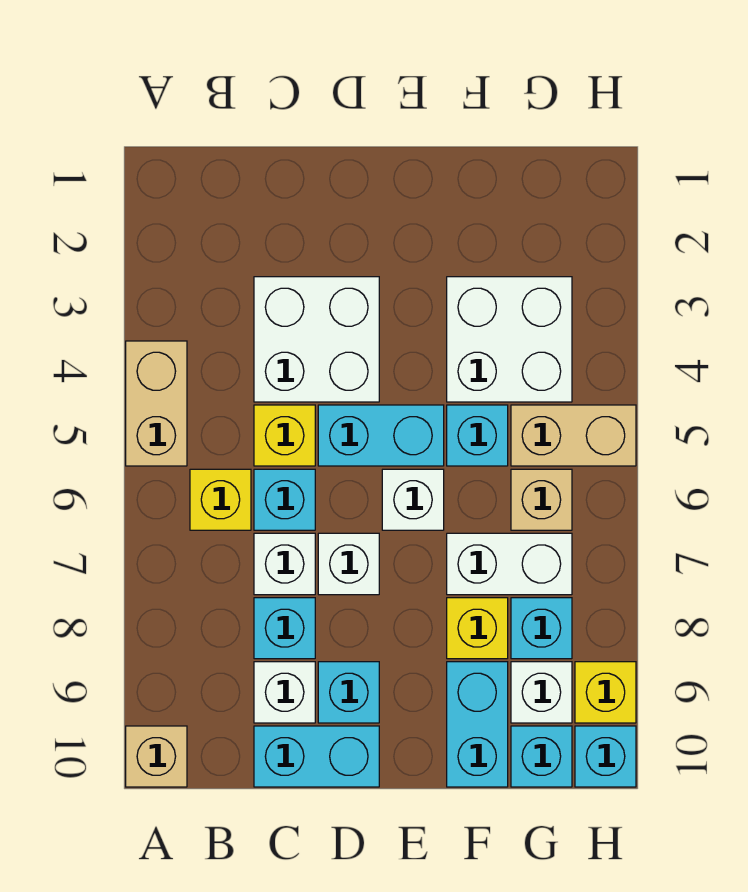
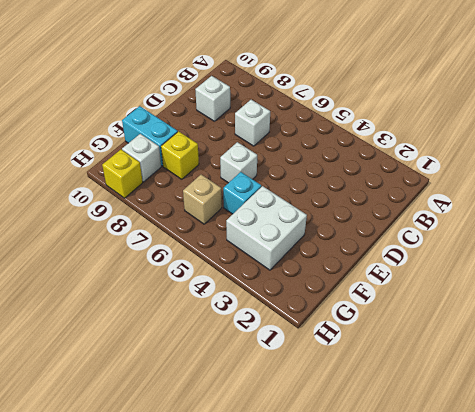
none -> tan 1x2 brick [126,341,187,466]
none -> tan 1x1 brick [126,726,187,787]
none -> yellow 1x1 brick [190,469,251,530]

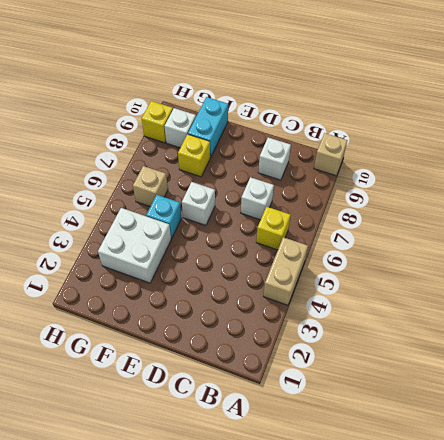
none -> white 2x2 brick [254,277,379,402]
none -> yellow 1x1 brick [254,405,315,466]
none -> cyan 1x1 brick [254,469,315,530]

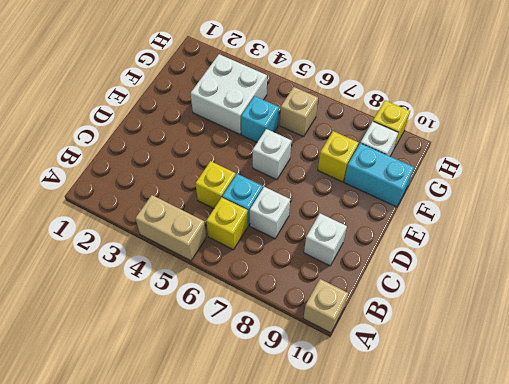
none -> white 2x2 brick [254,277,379,402]
none -> cyan 1x1 brick [254,598,315,659]
none -> cyan 1x2 brick [254,726,379,787]

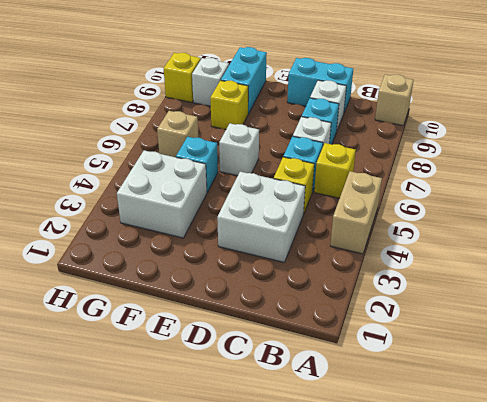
none -> cyan 1x2 brick [318,405,444,466]
none -> white 1x1 brick [318,533,379,595]
none -> cyan 1x1 brick [318,662,379,723]

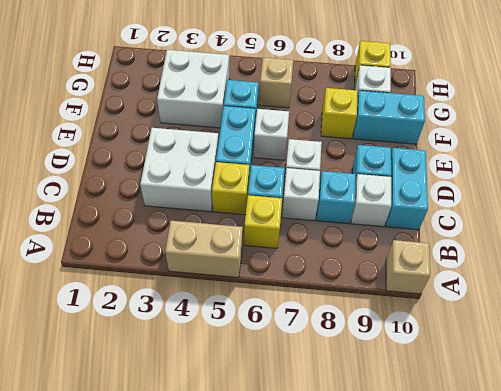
none -> white 1x2 brick [447,533,572,595]
none -> tan 1x2 brick [511,405,636,466]
none -> cyan 1x1 brick [511,598,572,659]

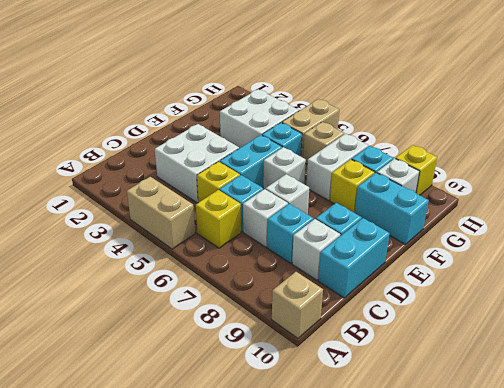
none -> cyan 1x1 brick [511,726,572,787]
none -> cyan 1x1 brick [575,726,636,787]

